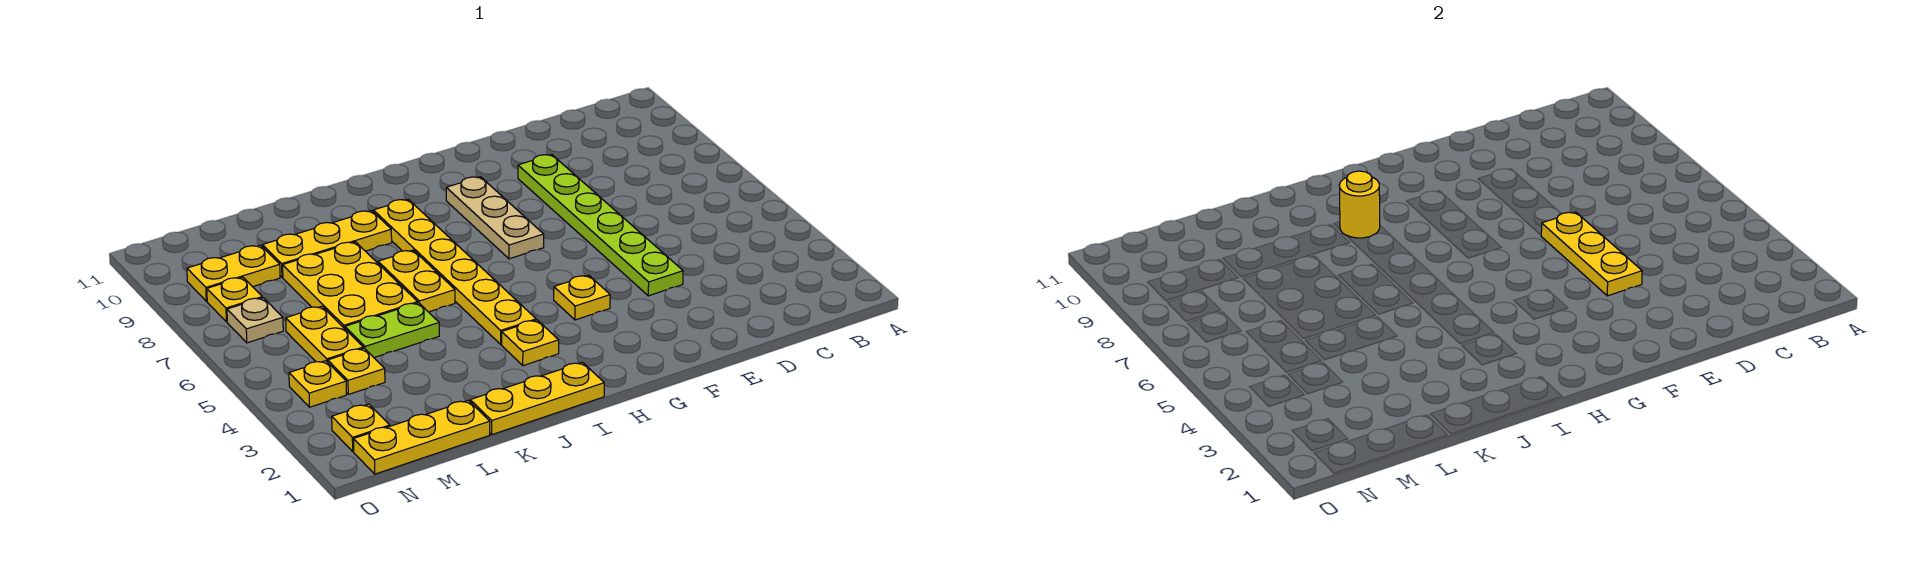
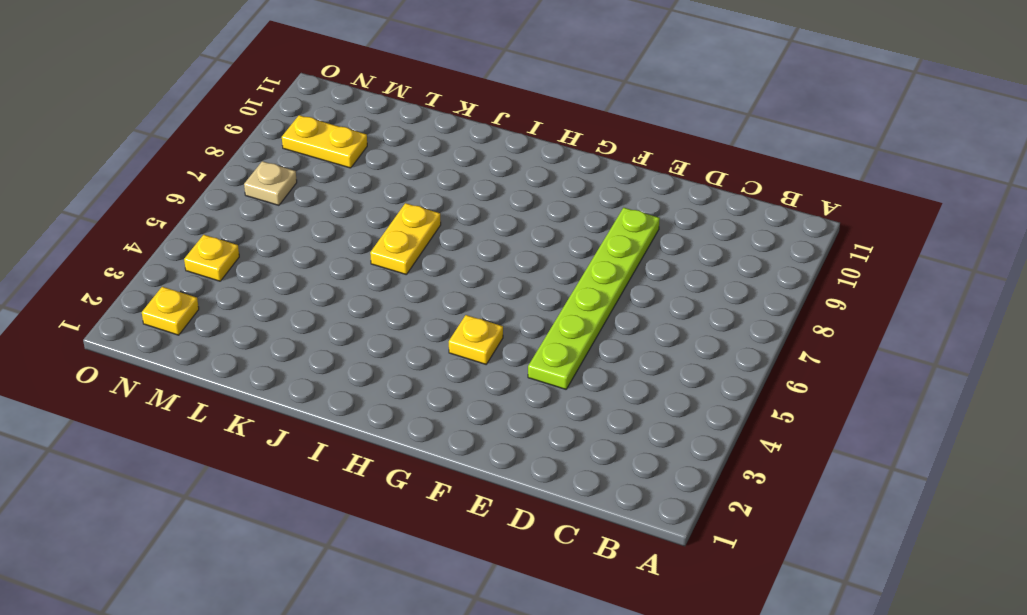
none -> tan 1x3 plate [446,177,544,259]
none -> yellow 1x3 plate [470,362,604,435]
none -> yellow 1x1 plate [502,320,559,366]

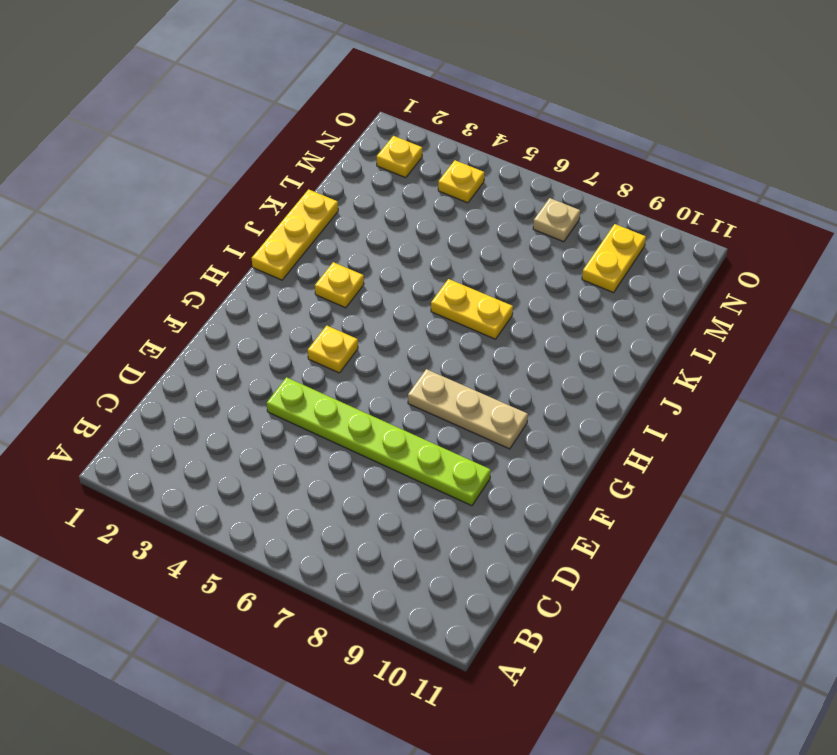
none -> yellow 1x6 plate [373,199,536,344]
none -> yellow 1x3 plate [262,211,392,277]
none -> lime 1x2 plate [345,303,439,358]

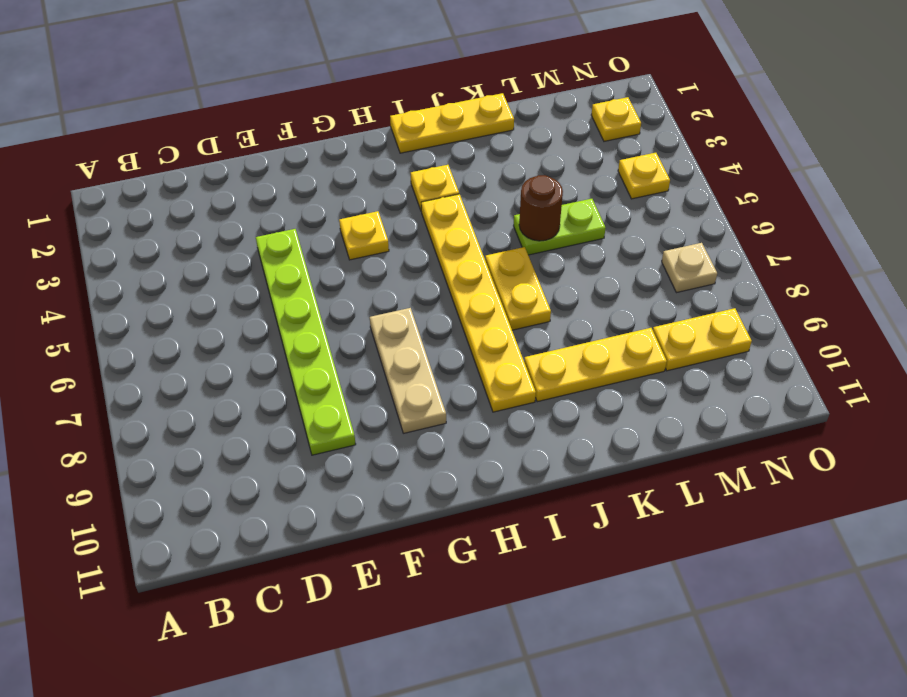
brown 1x1 round brick [519,175,563,241] -> none
none -> yellow 2x3 plate [283,242,418,329]
none -> yellow 1x3 plate [353,400,490,474]
none -> yellow 1x1 plate [328,348,385,394]

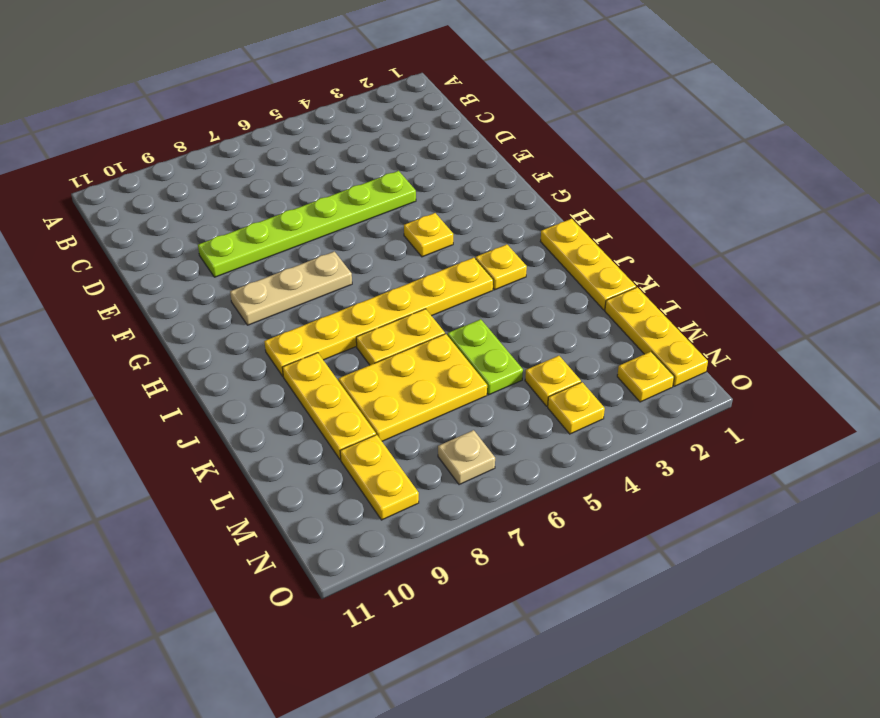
none -> yellow 1x2 plate [286,306,363,362]
none -> yellow 1x1 plate [207,277,262,322]
none -> yellow 1x3 plate [1541,212,1642,296]

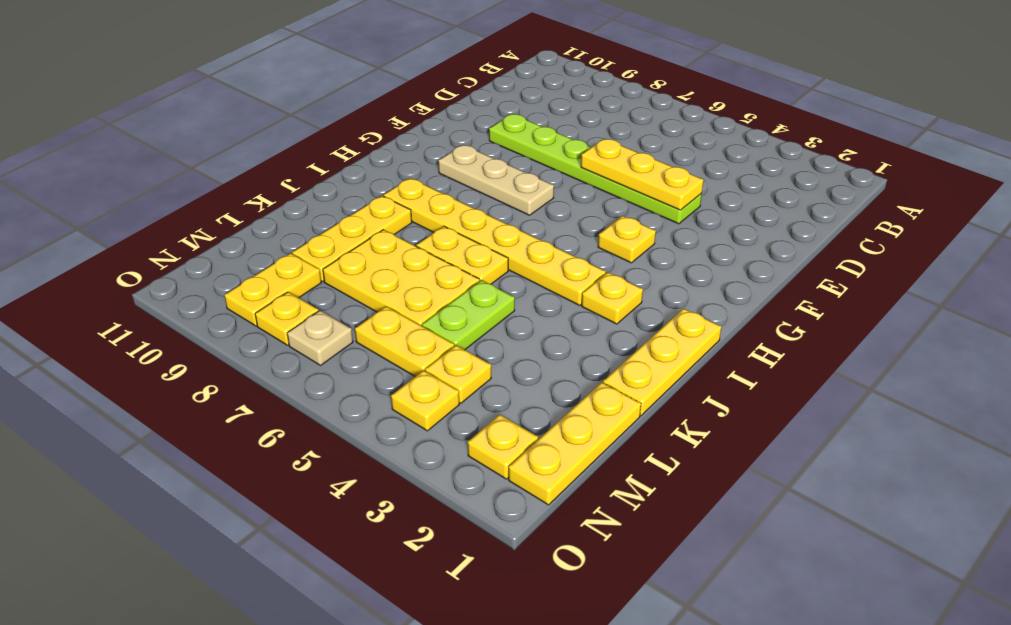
none -> yellow 1x1 round brick [1339,171,1380,238]

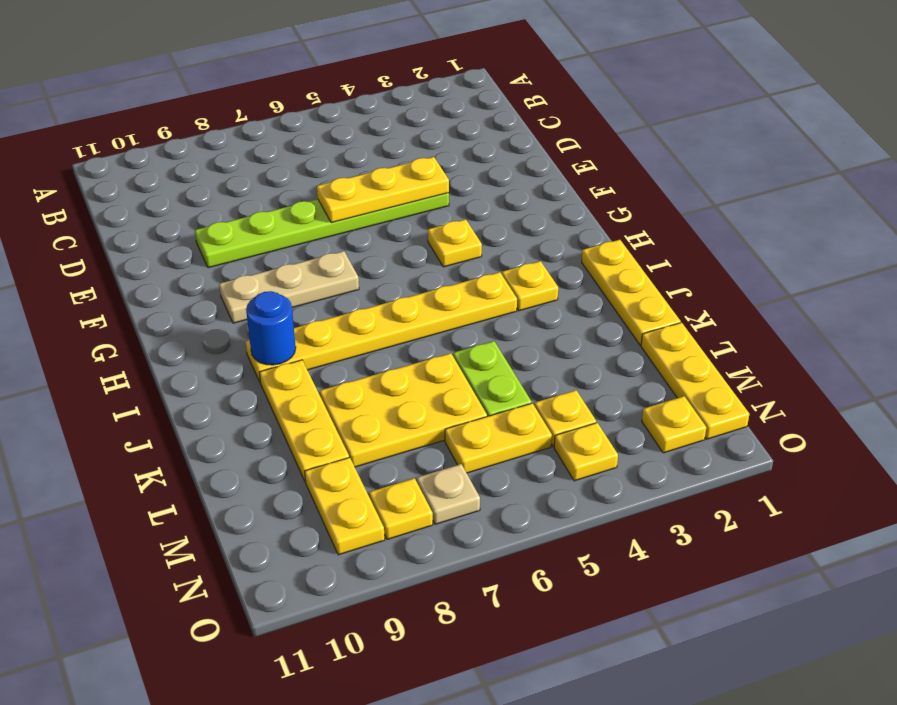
blue 1x1 round brick [246,291,296,365] -> yellow 1x1 round brick [1339,171,1380,238]
none -> yellow 1x2 plate [378,250,455,312]

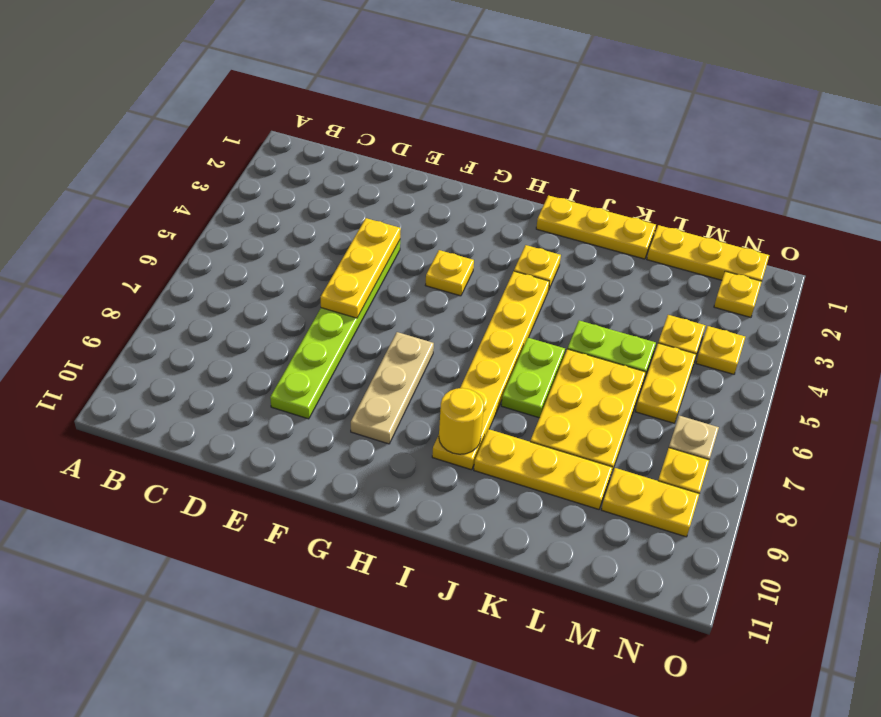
lime 1x2 plate [501,338,565,418] -> yellow 1x2 plate [378,250,455,312]

